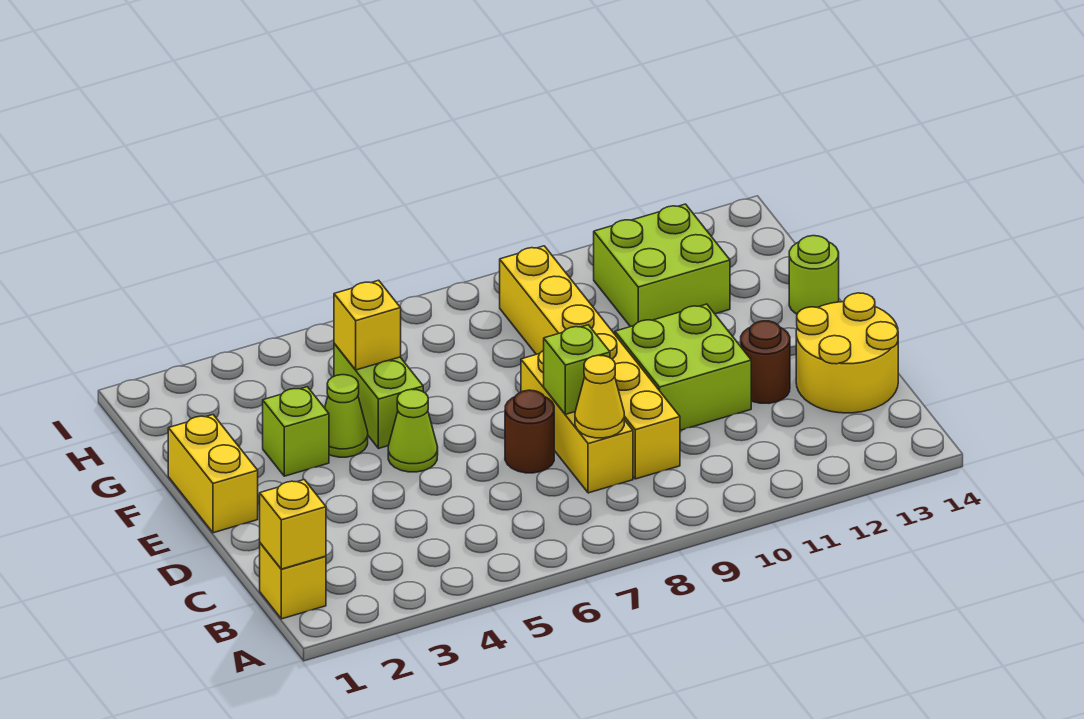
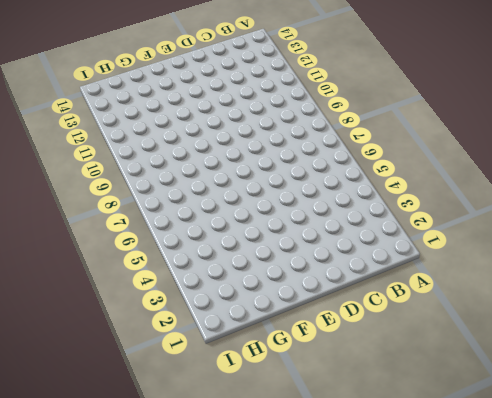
none -> yellow 1x1 brick [260,543,326,619]
none -> yellow 1x3 brick [521,350,633,493]
none -> yellow 1x6 brick [500,246,680,479]

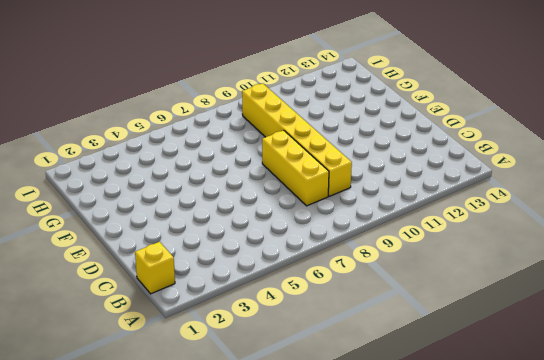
none -> yellow 2x2 round brick [796,293,898,413]
none -> brown 1x1 round brick [505,390,554,473]
none -> lime 2x2 brick [615,304,751,430]

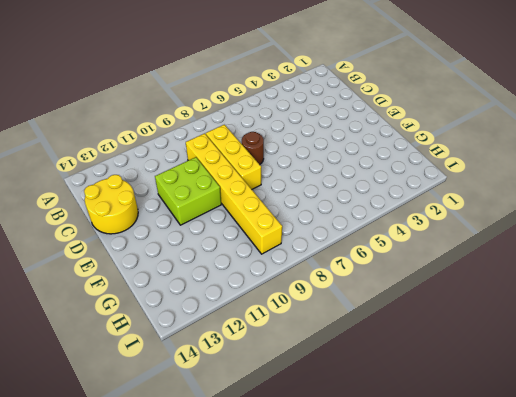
none -> yellow 1x1 brick [260,543,326,619]
none -> brown 1x1 round brick [741,321,790,403]
none -> yellow 1x2 brick [168,415,258,533]

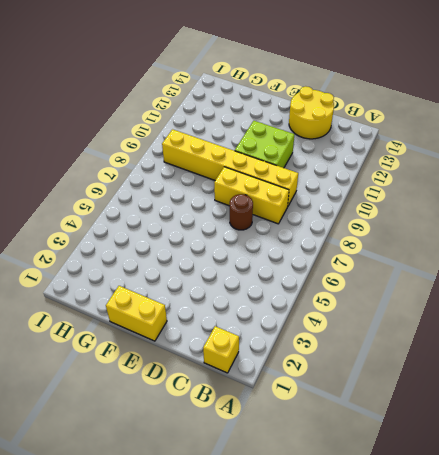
none -> brown 1x1 round brick [741,321,790,403]
none -> lime 1x1 cone [388,389,438,472]
none -> lime 1x1 brick [263,387,329,476]

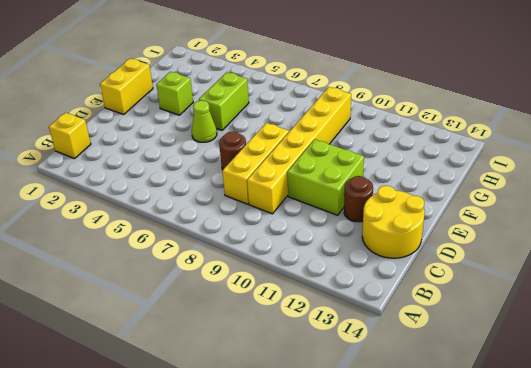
none -> lime 1x1 cone [325,375,368,457]
none -> lime 1x1 round brick [789,236,839,314]
none -> lime 2x2 brick [594,204,730,327]

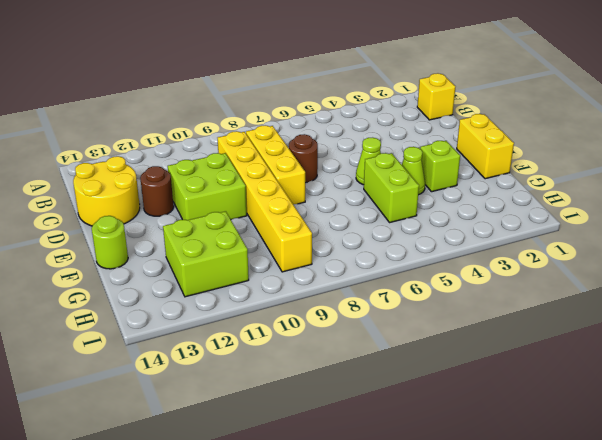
none -> yellow 1x1 brick [260,480,326,569]
none -> yellow 1x1 cone [575,355,624,438]
none -> lime 1x1 brick [544,325,610,414]

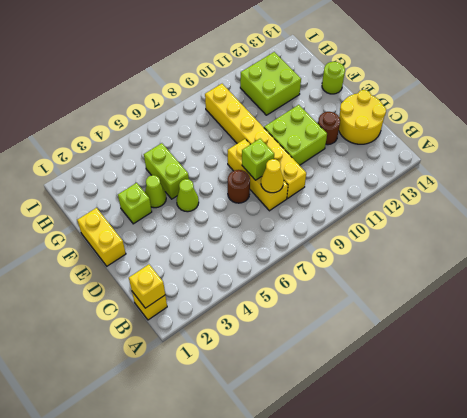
none -> yellow 1x1 brick [334,280,401,370]

